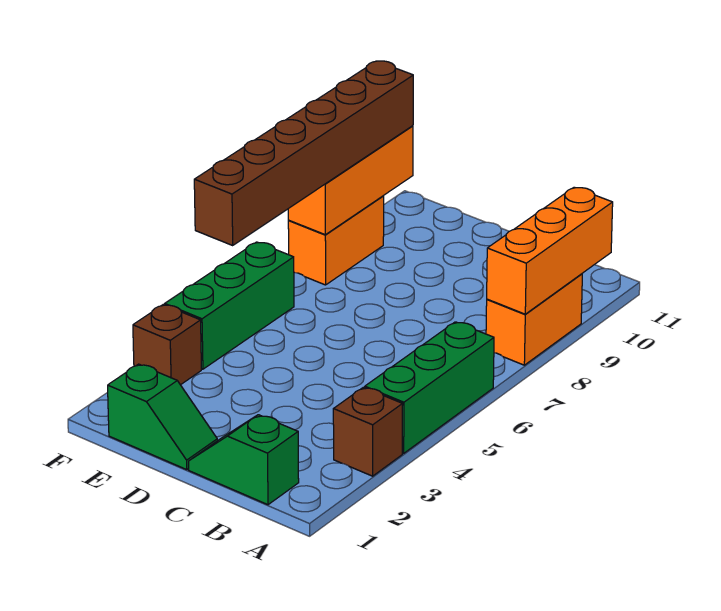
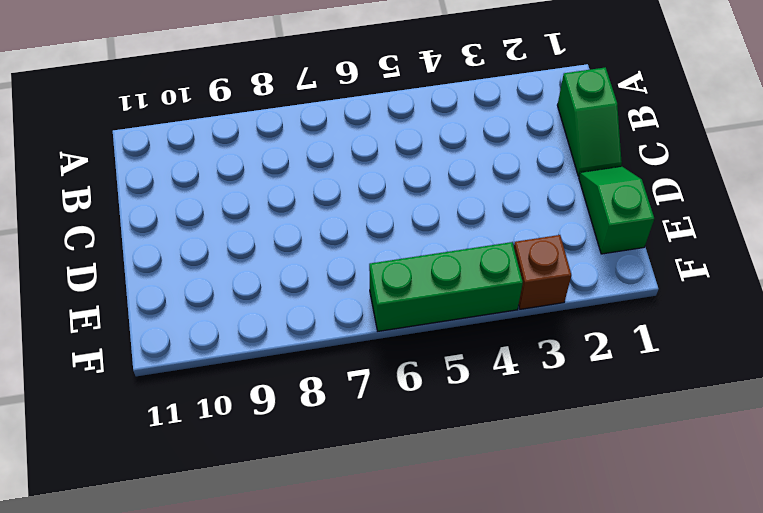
none -> brown 1x1 brick [333,387,403,476]
none -> green 1x3 brick [365,322,494,453]

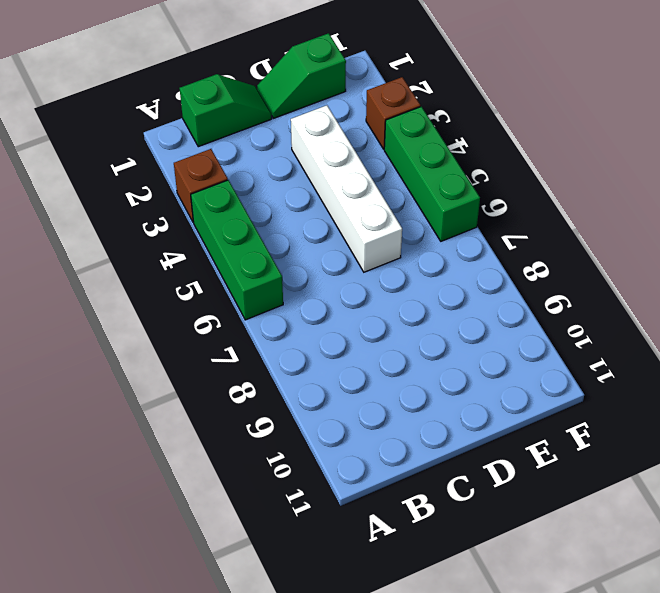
white 1x4 brick [291,105,402,272] -> none
none -> orange 1x2 brick [486,274,582,365]
none -> orange 1x2 brick [288,196,384,285]

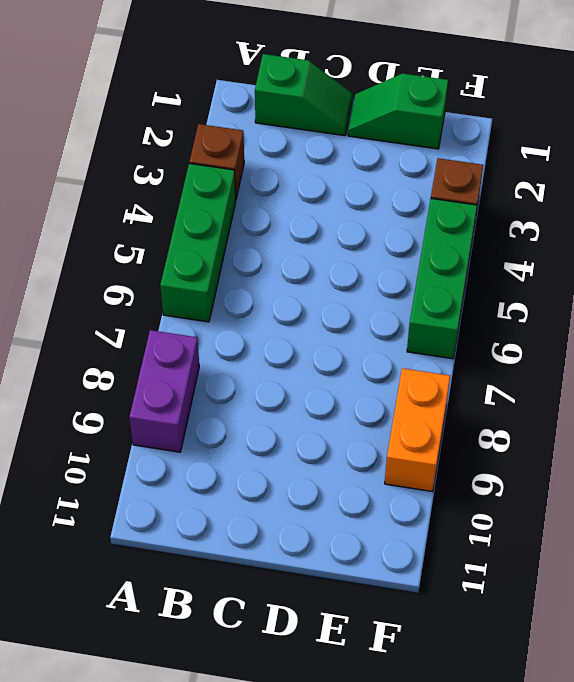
purple 1x2 brick [129,330,199,452] -> orange 1x2 brick [486,274,582,365]
none -> orange 1x3 brick [487,187,613,314]
none -> orange 1x3 brick [288,126,413,235]

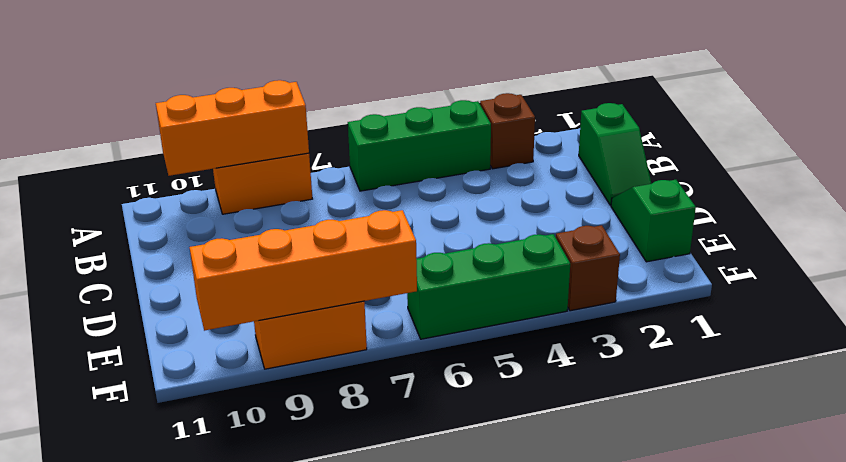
orange 1x4 brick [190,210,417,331] -> orange 1x3 brick [288,126,413,235]
none -> brown 1x6 brick [194,61,413,245]

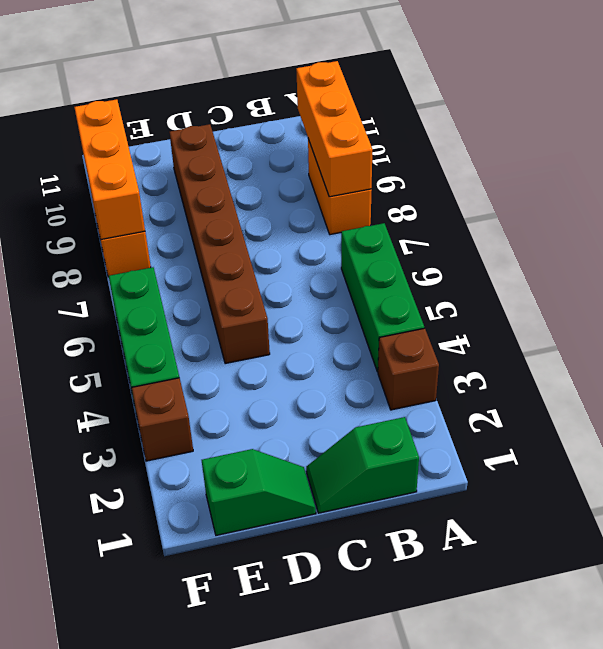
brown 1x6 brick [169,124,270,364] -> brown 1x6 brick moved to [194,61,413,245]

